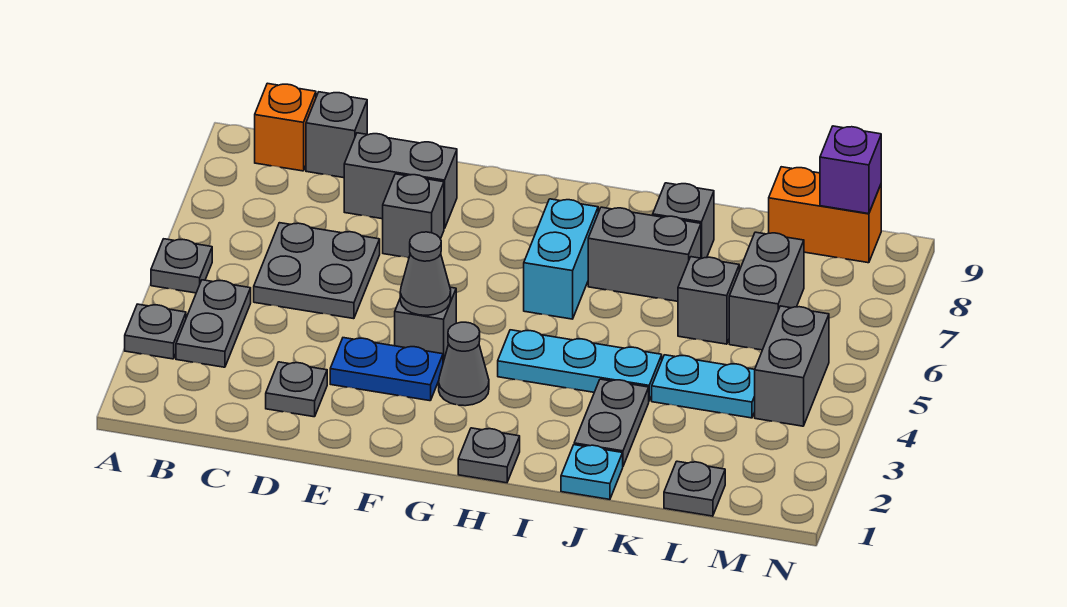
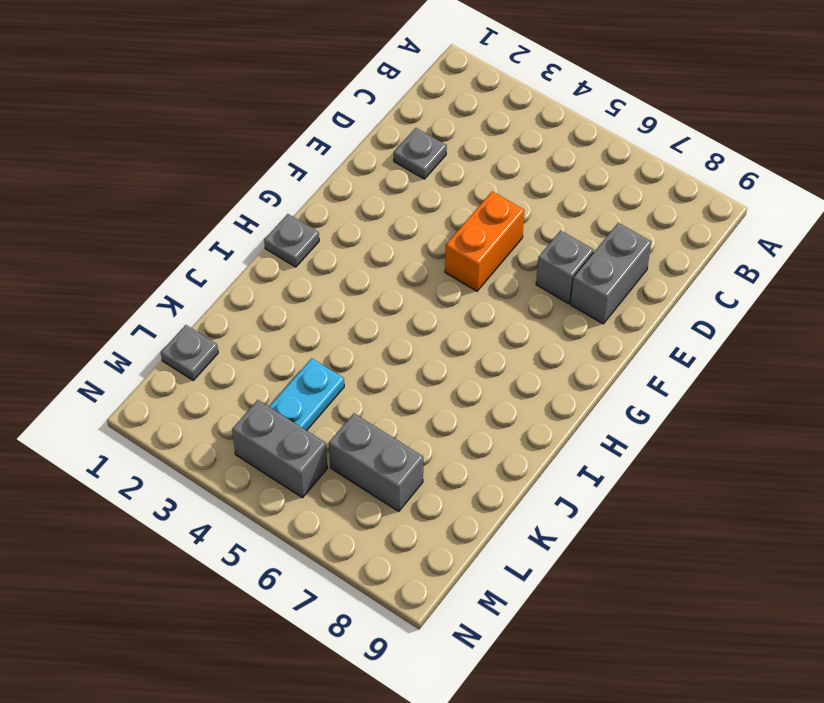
orange 1x2 brick [445,191,524,291] -> orange 1x2 brick moved to [769,167,881,263]
none -> grey 1x1 plate [125,304,186,359]
none -> grey 1x1 plate [151,239,212,293]
none -> grey 1x2 plate [176,280,251,367]

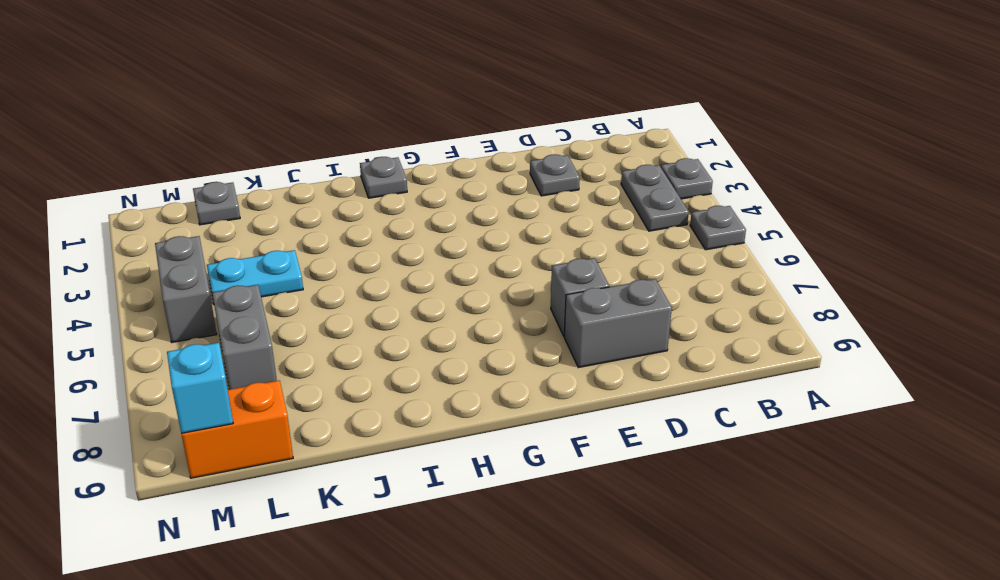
cyan 1x1 brick [167,343,233,433] -> purple 1x1 brick [820,126,881,214]
none -> orange 1x1 brick [255,83,316,171]
none -> grey 2x2 plate [254,223,380,319]
none -> grey 1x1 brick [306,92,367,178]

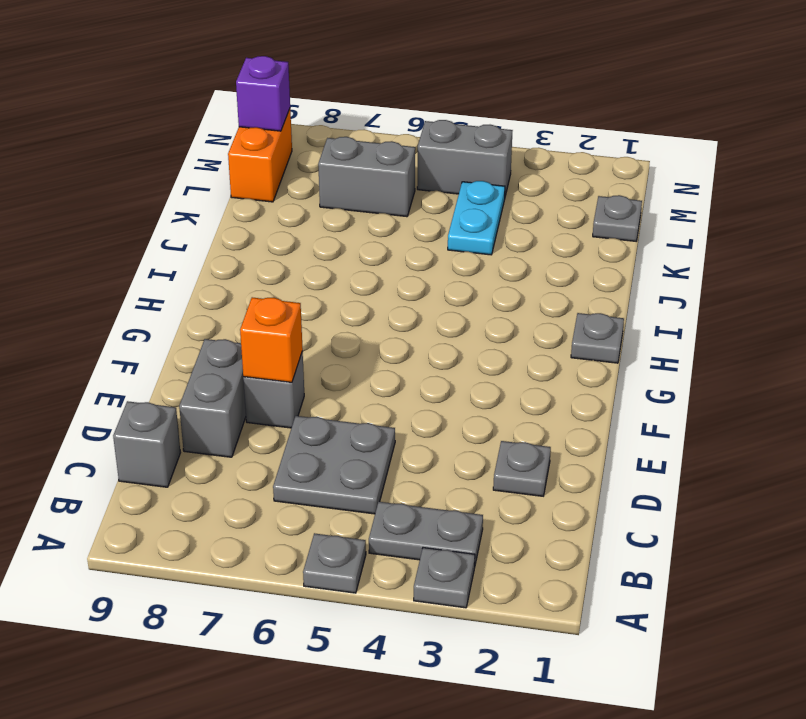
orange 1x1 brick [240,297,303,382] -> orange 1x1 brick moved to [255,83,316,171]
none -> blue 1x2 plate [330,338,443,401]
none -> grey 1x1 brick [395,287,456,362]
none -> grey 1x1 cone [439,322,489,406]

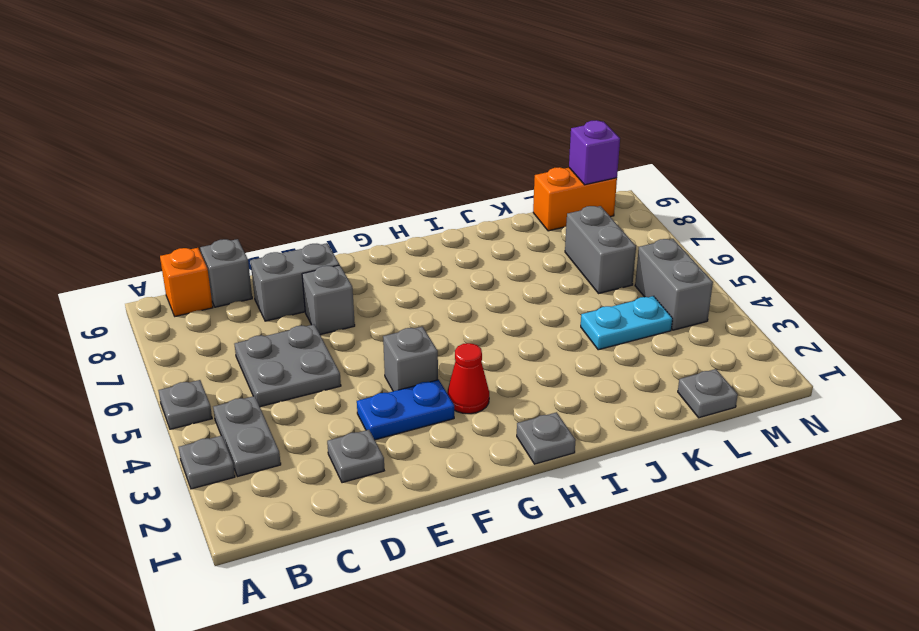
red 1x1 cone [447,343,489,414] -> grey 1x1 cone [439,322,489,406]
none -> cyan 1x3 plate [498,330,662,401]
none -> cyan 1x2 brick [524,199,598,319]
none -> grey 1x2 brick [588,207,701,301]

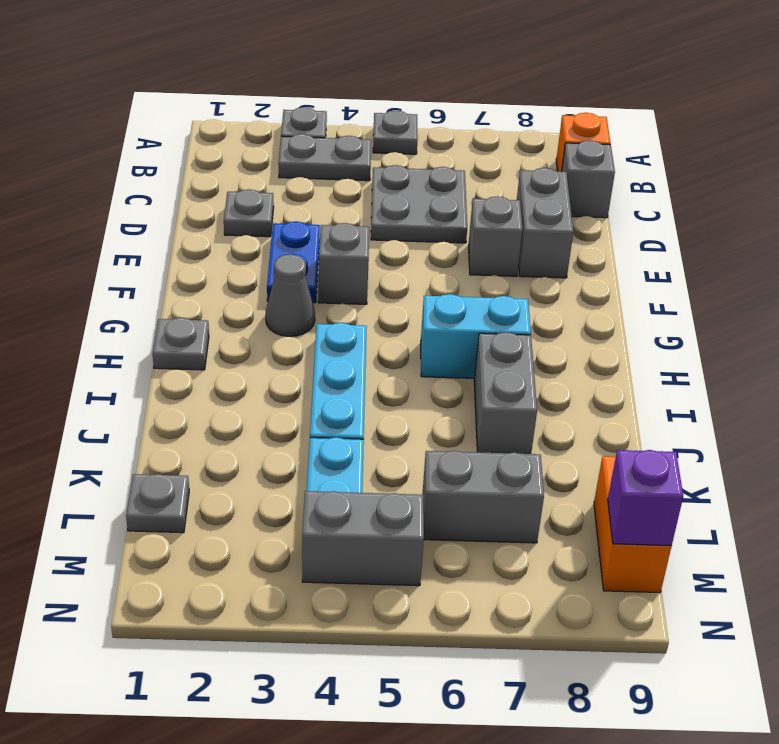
none -> cyan 1x1 plate [561,445,623,499]
none -> grey 1x2 plate [574,379,649,466]
none -> grey 1x1 brick [653,183,714,258]

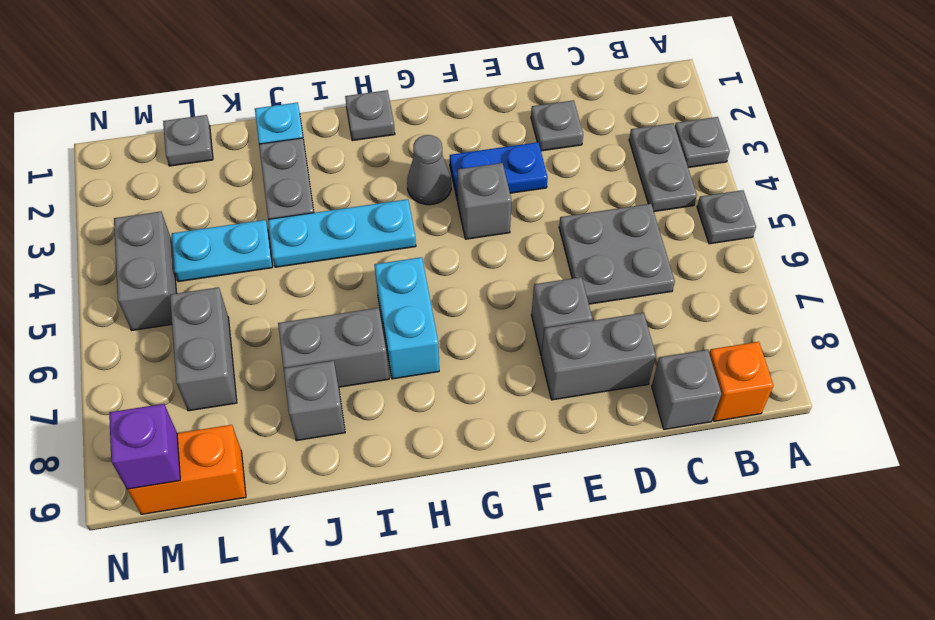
none -> grey 1x1 brick [678,257,739,344]
none -> grey 1x1 cone [400,232,451,315]

